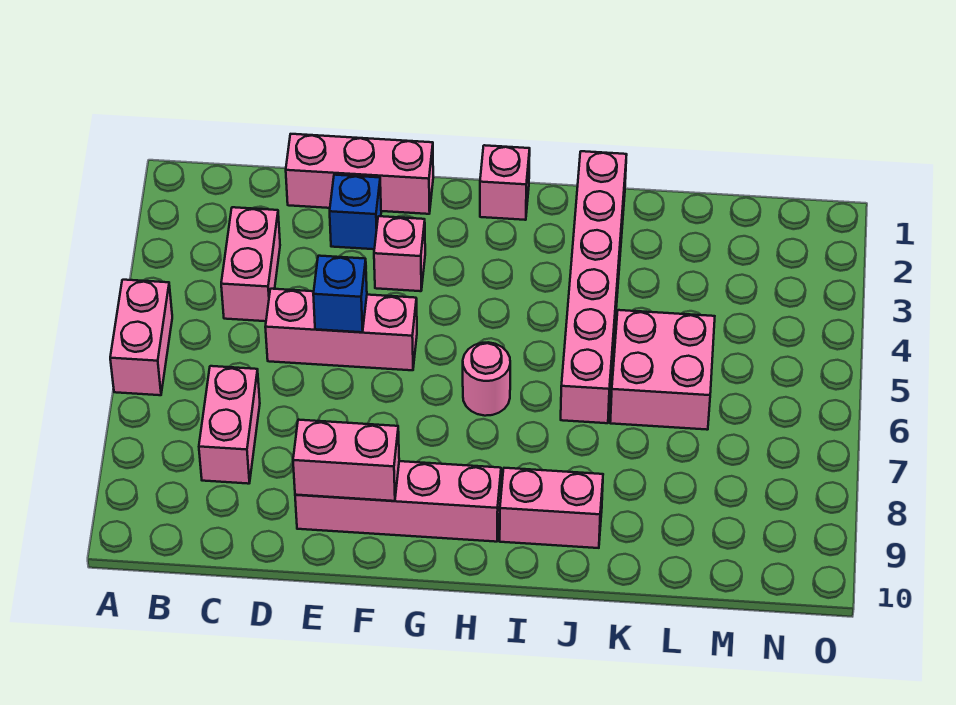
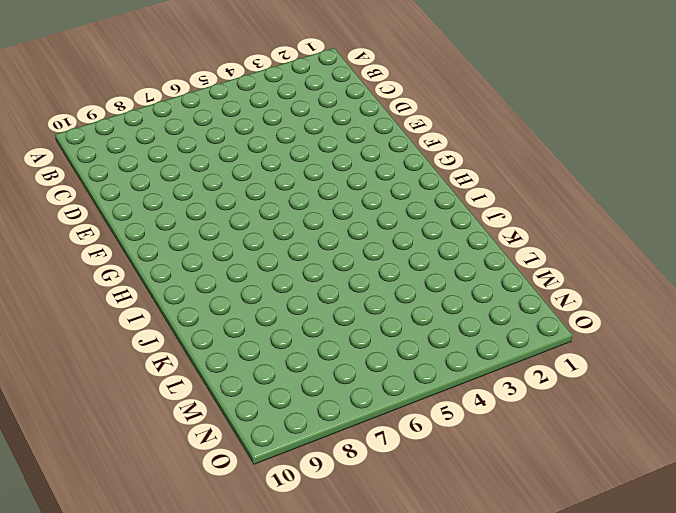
none -> pink 1x2 brick [110,280,172,395]
none -> pink 1x2 brick [221,207,280,321]
none -> pink 1x2 brick [199,366,260,484]

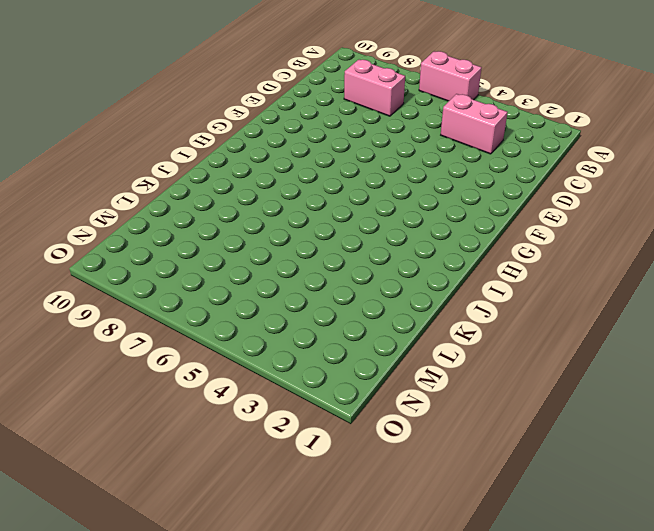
none -> pink 1x3 brick [286,134,433,214]
none -> pink 1x3 brick [265,289,417,370]
none -> blue 1x1 brick [330,175,381,249]

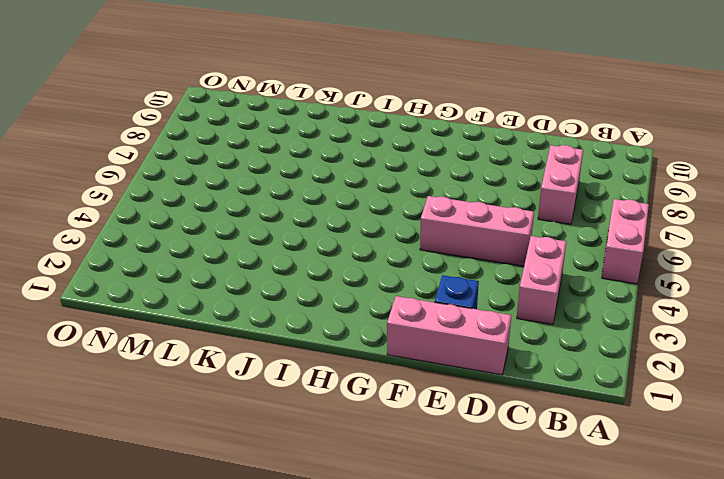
none -> pink 1x4 brick [295,461,501,542]
none -> pink 1x1 brick [374,216,425,291]
none -> pink 1x1 brick [480,145,530,220]

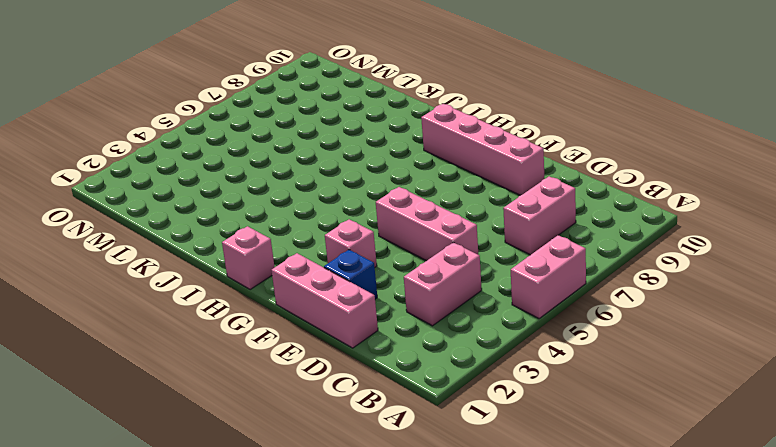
none -> pink 1x1 round brick [463,342,510,416]
none -> pink 1x2 brick [500,468,603,548]
none -> pink 1x6 brick [561,151,627,423]

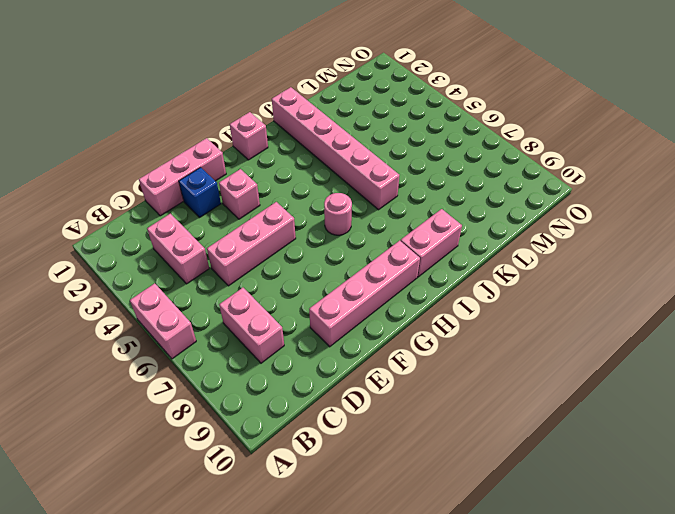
none -> pink 2x2 brick [610,310,715,430]
none -> blue 1x1 brick [313,256,367,332]
none -> pink 1x2 brick [293,420,399,501]

